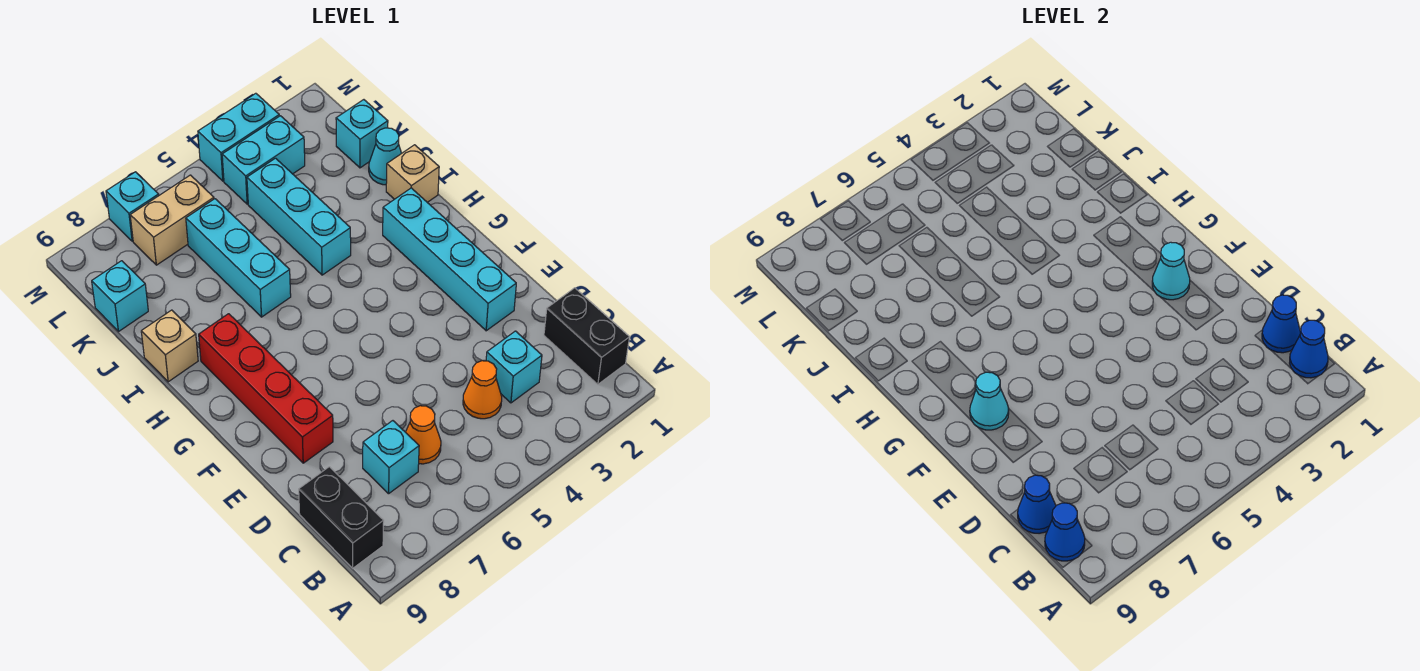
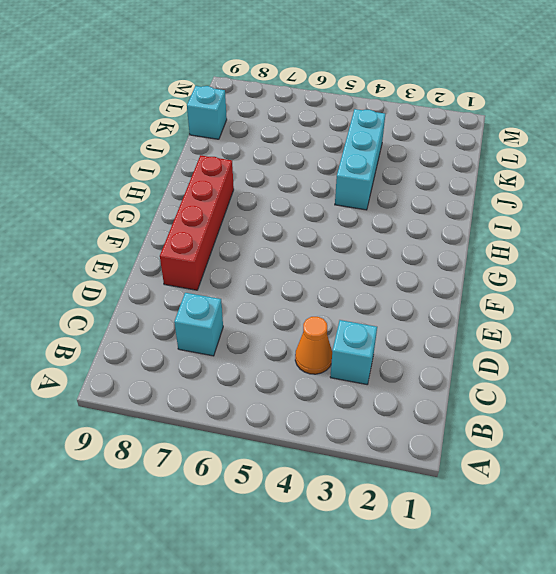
none -> black 1x2 brick [544,288,629,384]
none -> black 1x2 brick [299,467,384,568]
none -> orange 1x1 cone [406,406,441,464]

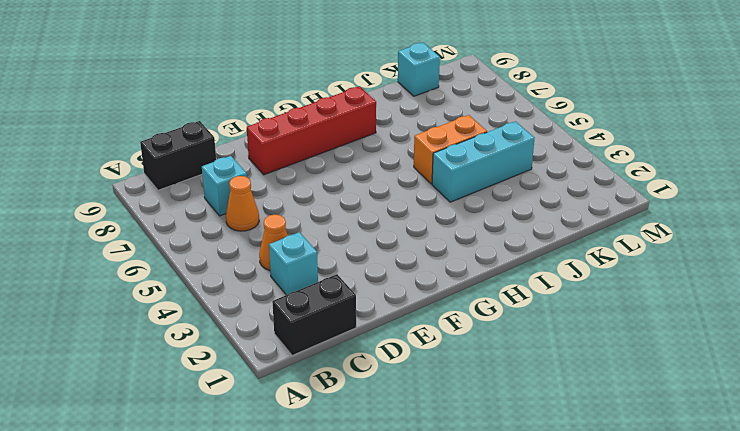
orange 1x2 brick [414,115,487,184] -> none
none -> cyan 1x4 brick [383,188,516,331]
none -> tan 1x1 brick [386,145,439,202]
none -> cyan 1x3 brick [186,199,291,317]

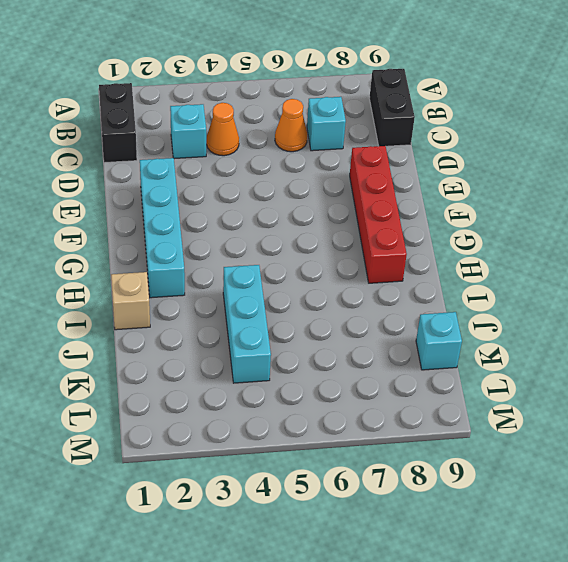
none -> cyan 1x3 brick [186,199,291,317]
none -> tan 1x1 brick [141,310,198,382]
none -> cyan 1x1 cone [369,128,401,185]

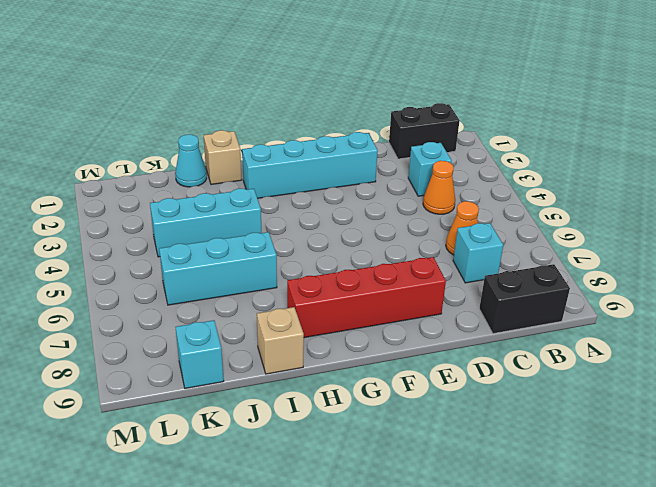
none -> cyan 1x1 brick [336,100,388,168]
none -> cyan 1x2 brick [222,116,305,204]
none -> tan 1x2 brick [130,175,214,265]

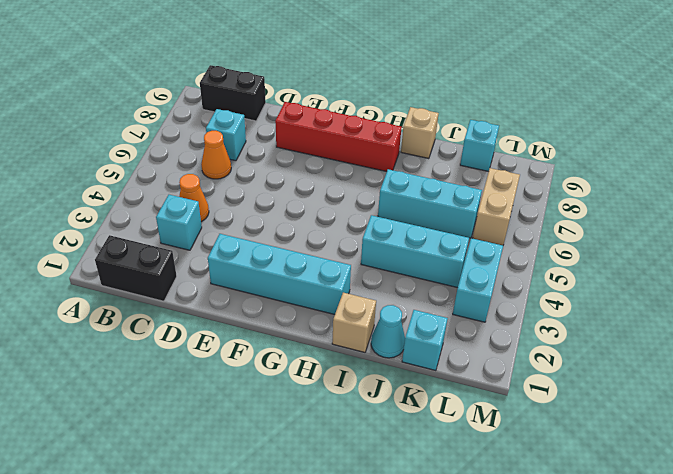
none -> cyan 1x2 brick [198,93,279,181]
none -> cyan 1x1 brick [106,172,159,241]
none -> blue 1x1 cone [1290,320,1328,378]

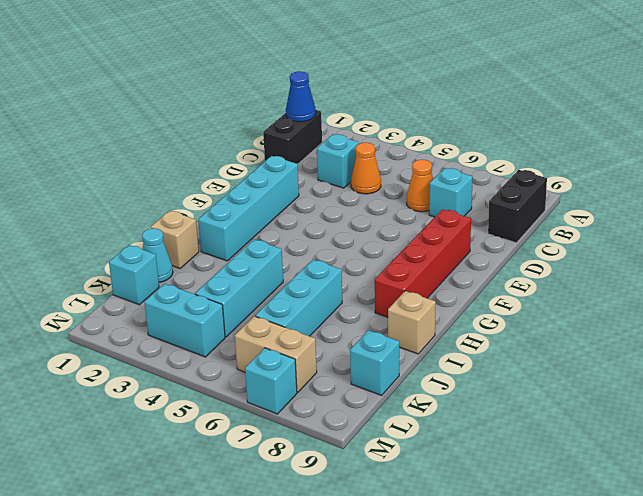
none -> cyan 1x2 brick [198,93,279,181]
none -> blue 1x1 cone [1045,503,1085,561]
none -> blue 1x1 cone [1262,295,1300,353]

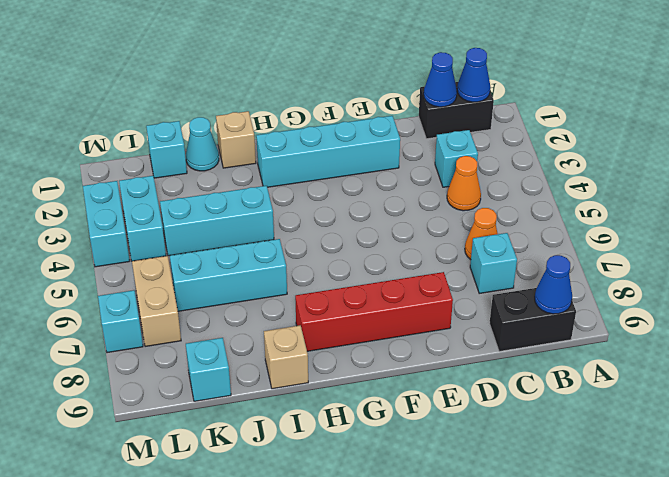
none -> blue 1x1 cone [1018,475,1056,533]
none -> cyan 1x1 cone [1152,242,1190,300]
none -> cyan 1x1 cone [970,372,1009,430]

